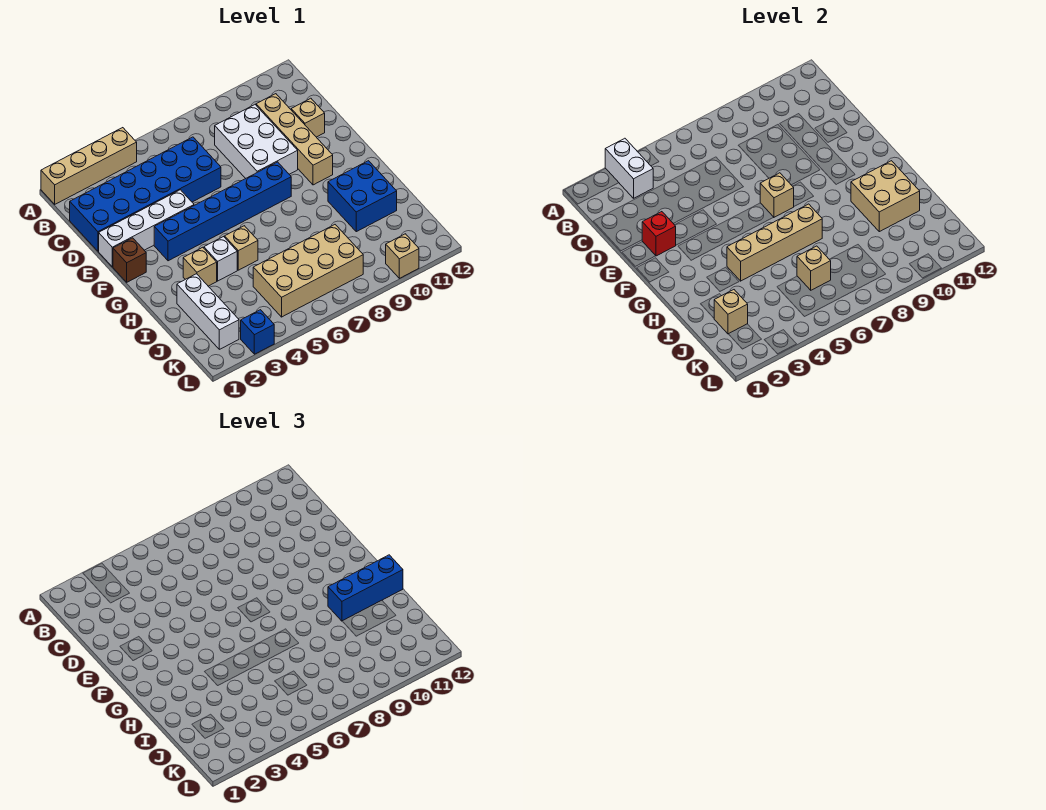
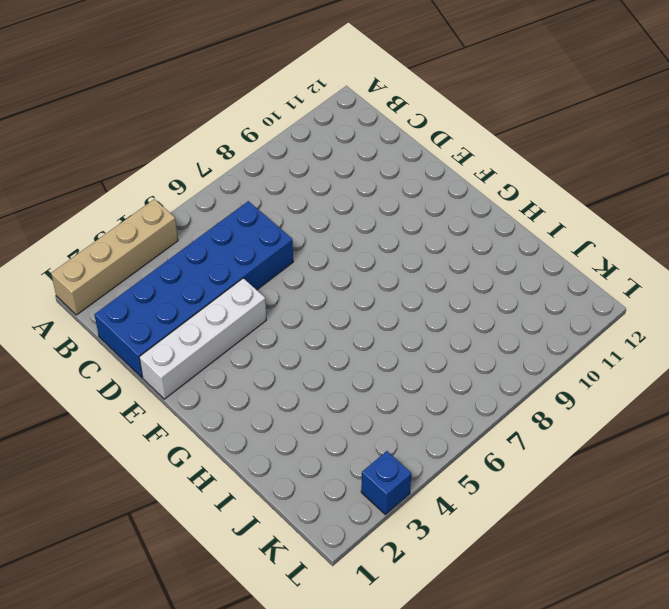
none -> white 2x3 brick [215,105,298,179]
none -> tan 1x4 brick [256,94,333,185]
none -> tan 1x1 brick [291,98,325,137]

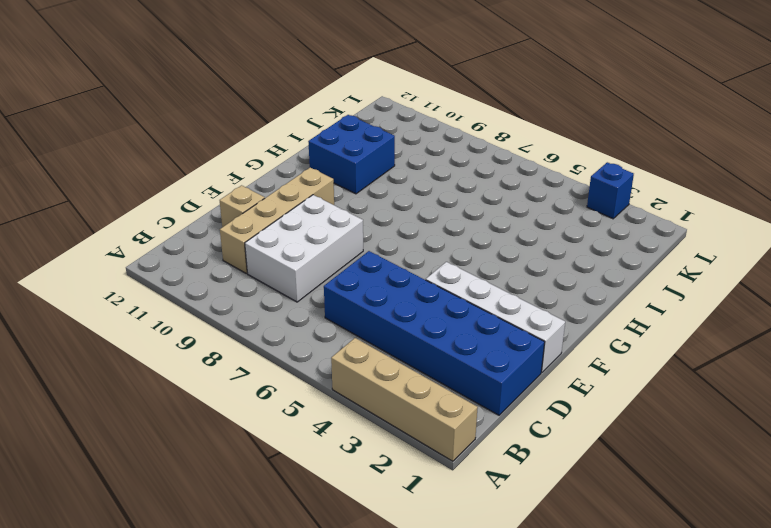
none -> brown 1x1 brick [113,238,146,282]
none -> blue 1x6 brick [154,162,291,261]
none -> tan 1x1 brick [183,247,217,286]

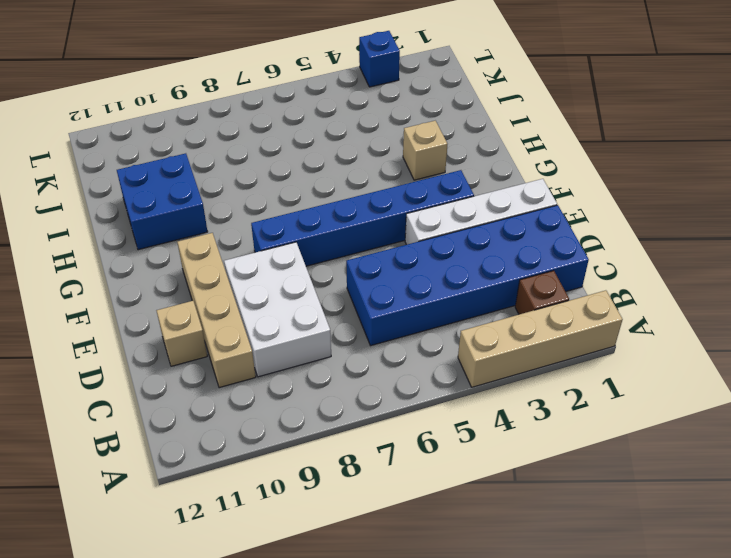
brown 1x1 brick [515,271,569,314] -> brown 1x1 brick moved to [113,238,146,282]
none -> white 1x1 brick [204,237,237,281]
none -> tan 1x1 brick [225,226,258,270]
none -> white 1x3 brick [177,274,239,349]

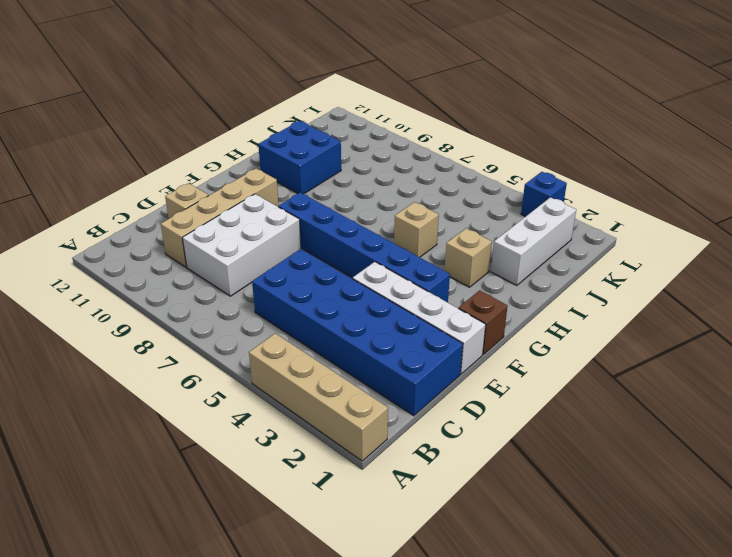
none -> white 1x1 brick [204,237,237,281]
none -> tan 2x4 brick [253,225,363,317]
none -> tan 1x1 brick [386,234,419,278]

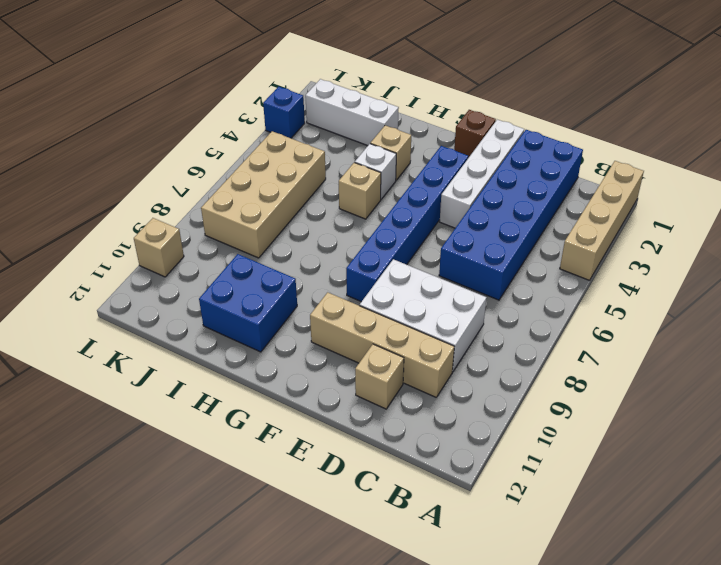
none -> white 1x2 brick [605,138,653,198]
none -> red 1x1 brick [642,212,676,256]
none -> tan 1x1 brick [760,173,794,217]

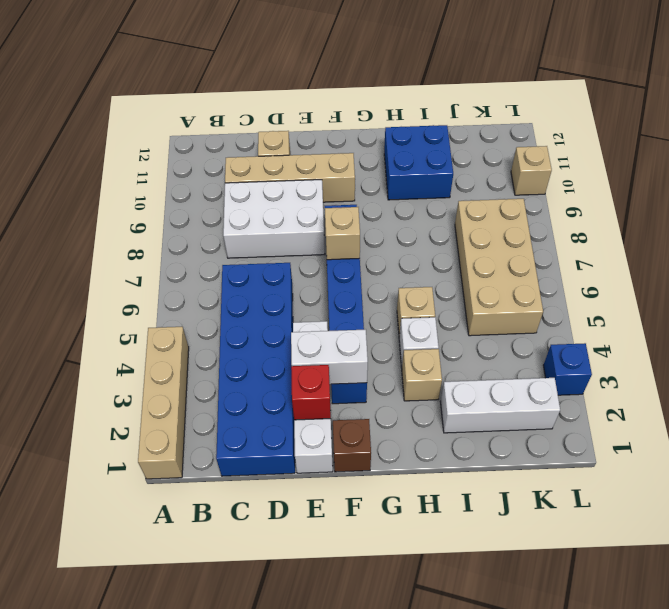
white 1x2 brick [291,329,368,384] -> white 1x2 brick moved to [605,138,653,198]
none -> tan 1x4 brick [727,204,822,281]
none -> tan 2x2 brick [851,161,920,232]
none -> tan 1x1 brick [714,290,748,334]

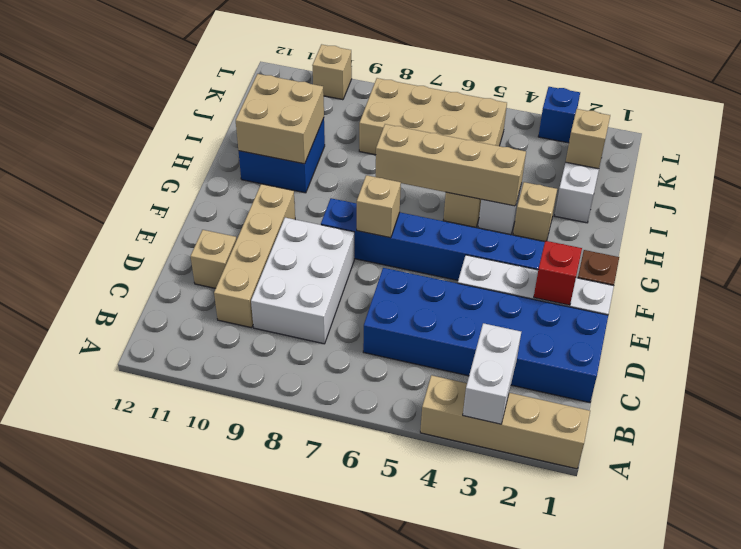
none -> tan 1x1 brick [797,246,831,290]
none -> blue 1x3 brick [328,555,403,621]

